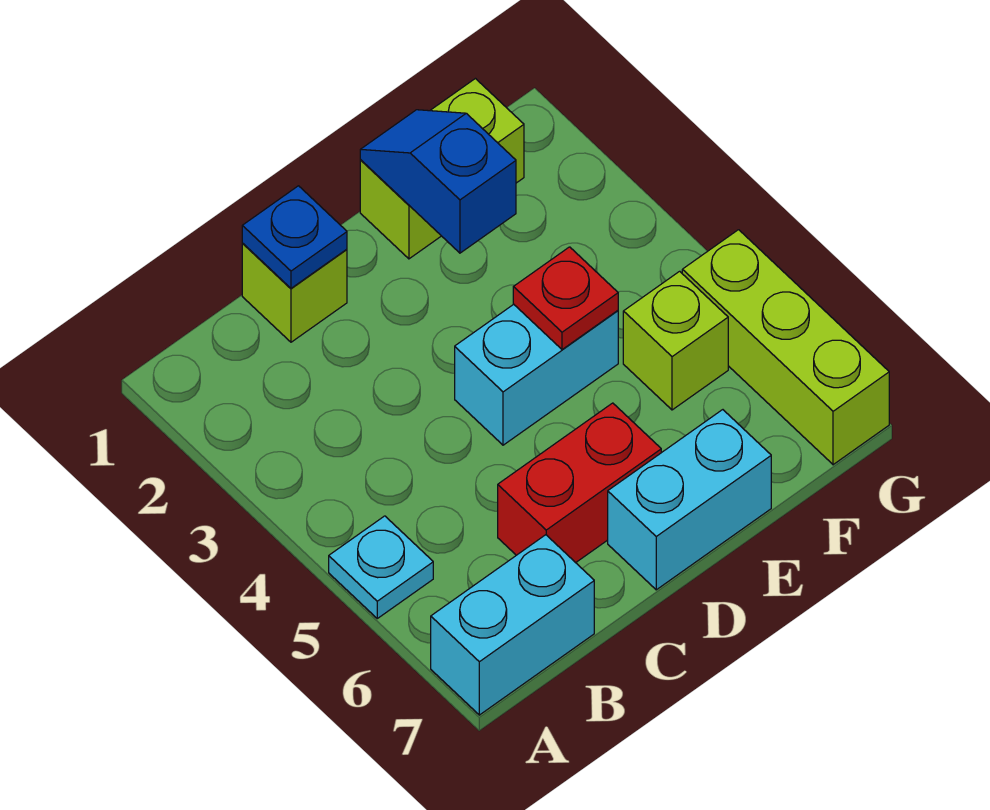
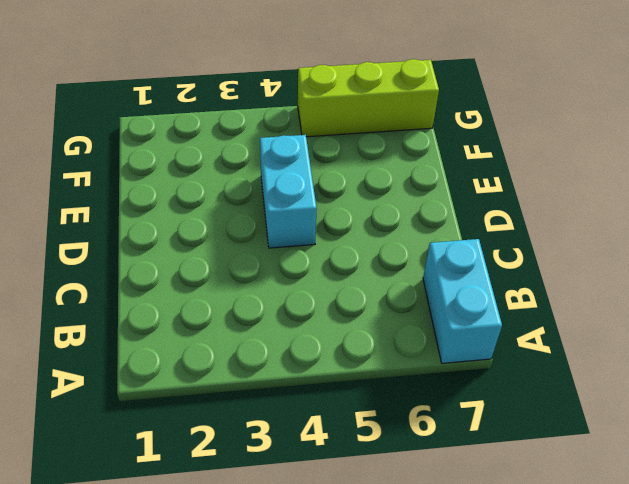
none -> cyan 1x1 plate [329,516,433,618]
none -> lime 1x1 brick [242,244,347,342]
none -> red 1x2 brick [498,403,661,563]

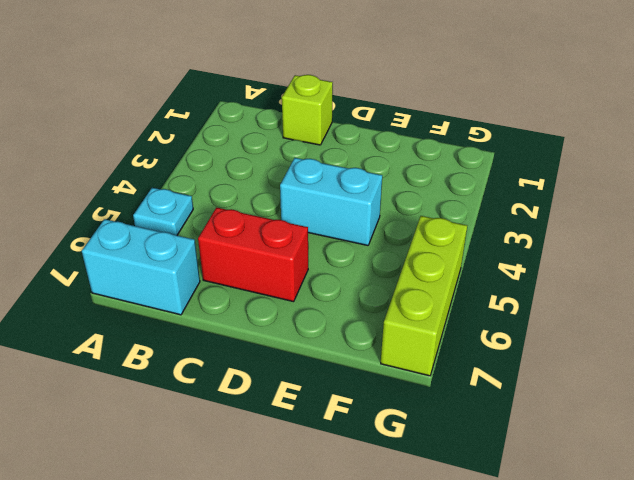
none -> cyan 1x2 brick [608,410,771,590]
none -> lime 1x2 brick [360,79,524,259]
none -> lime 1x1 brick [623,271,728,410]

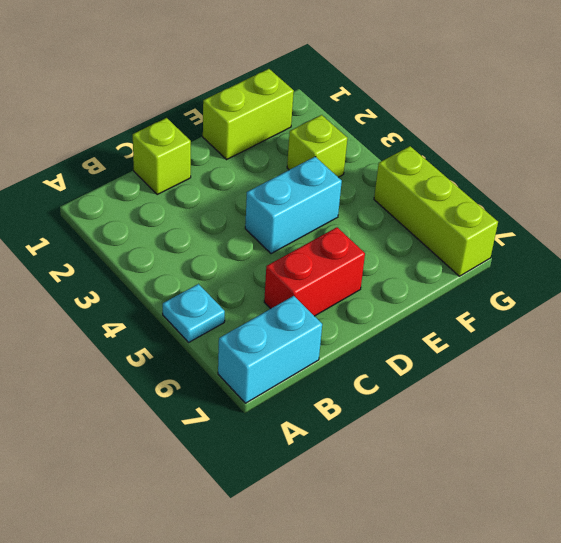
lime 1x1 brick [287,115,347,177] -> lime 1x1 brick moved to [623,271,728,410]
none -> cyan 1x2 brick [608,410,771,590]
none -> blue 1x1 plate [242,186,347,288]
none -> blue 1x2 slope [360,110,516,253]

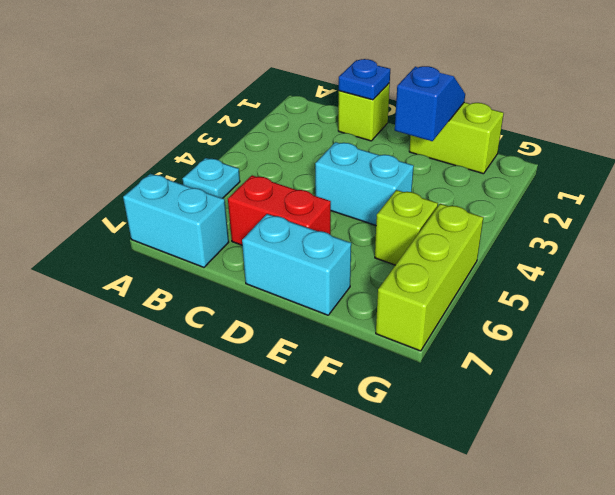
none -> red 1x1 plate [513,247,618,350]

